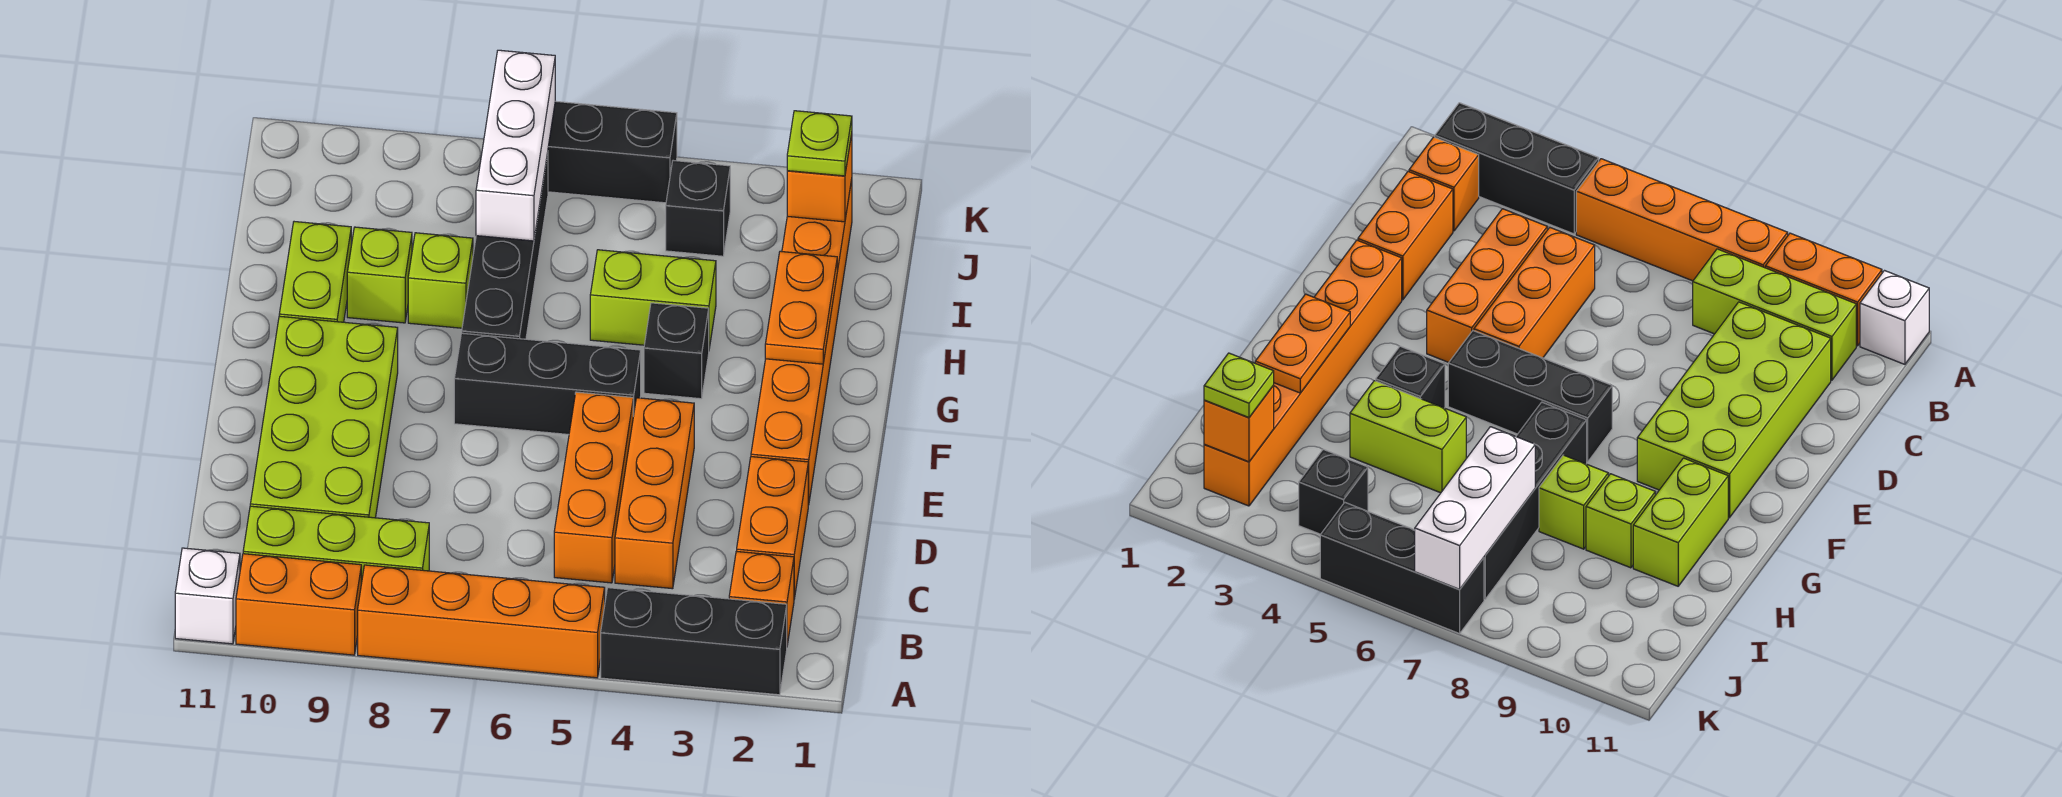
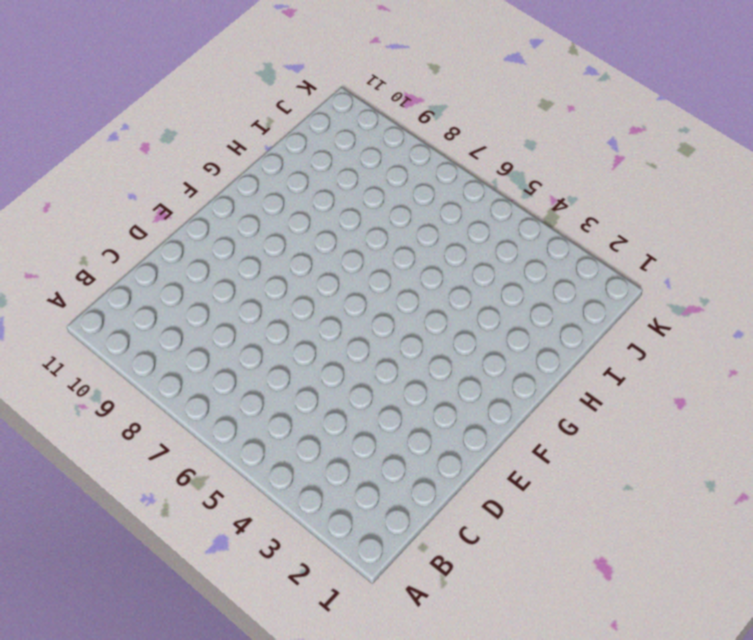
none -> black 1x3 brick [601,588,787,695]
none -> orange 1x4 brick [358,565,605,678]
none -> orange 1x2 brick [236,554,361,655]

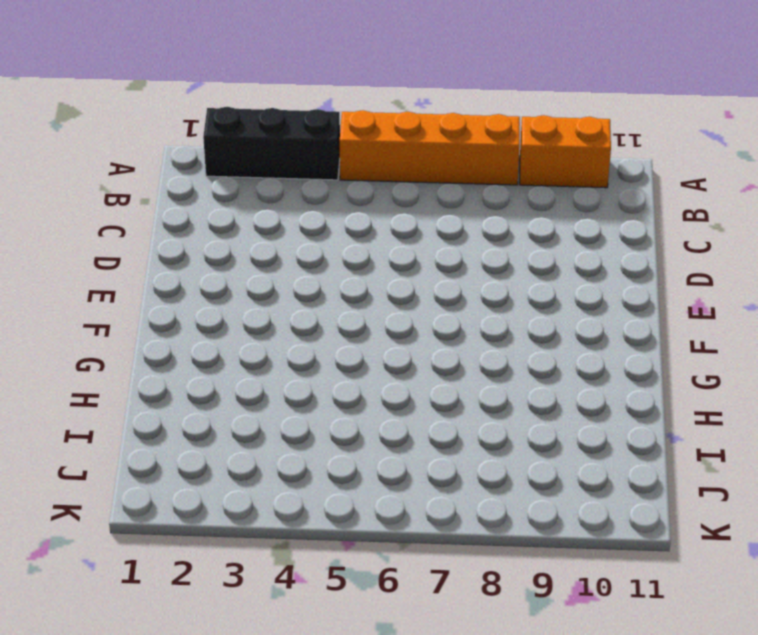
none -> white 1x1 brick [175,548,240,644]
none -> orange 1x1 brick [729,551,794,645]
none -> lime 1x3 brick [243,506,429,584]

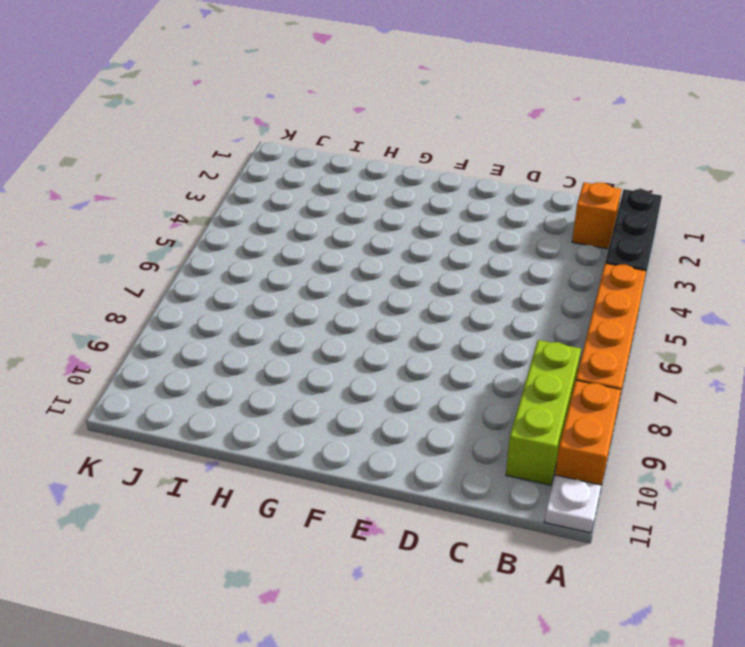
white 1x1 plate [544,475,601,533] -> white 1x1 brick [175,548,240,644]
none -> orange 1x2 brick [737,457,808,599]
none -> orange 1x3 brick [615,398,694,589]
none -> orange 1x3 brick [554,392,633,583]

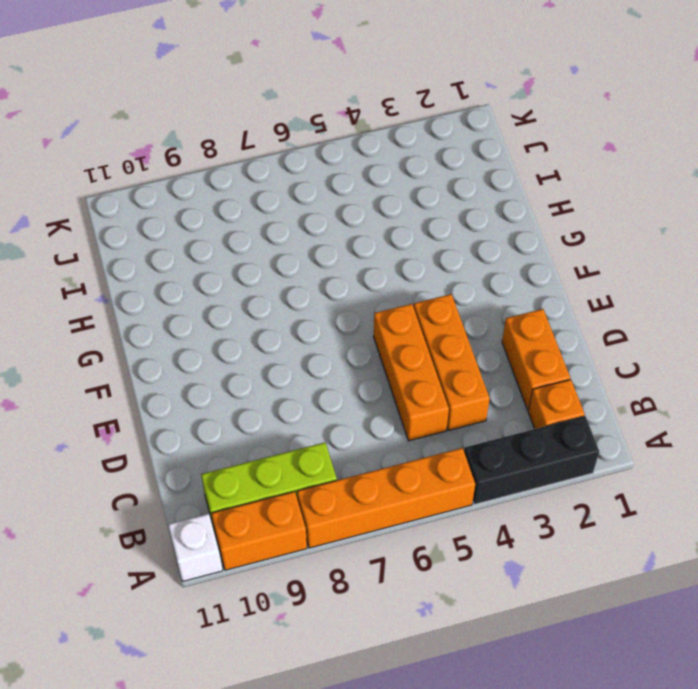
none -> lime 2x4 brick [250,316,398,518]
none -> orange 1x6 brick [751,180,852,505]
none -> black 1x3 brick [454,333,641,434]

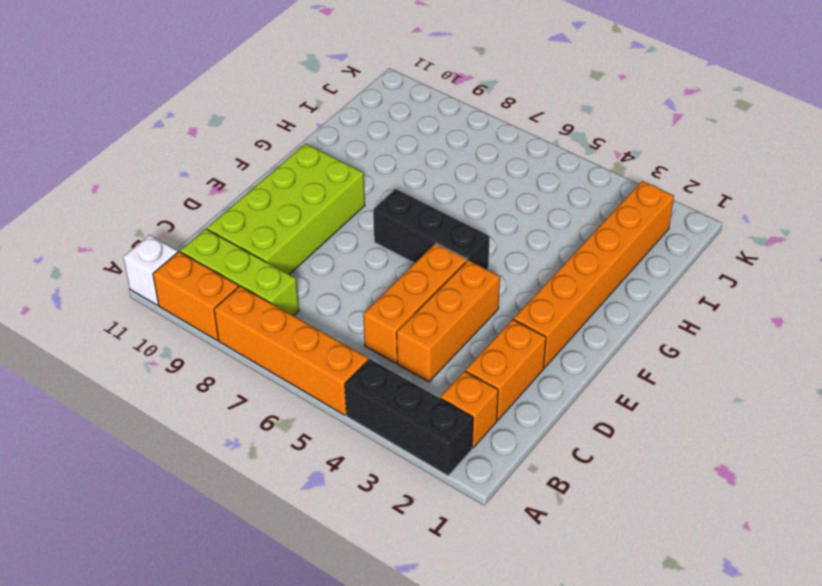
none -> black 1x1 brick [644,303,709,399]
none -> black 1x4 brick [462,153,548,339]
none -> lime 1x2 brick [279,222,351,322]

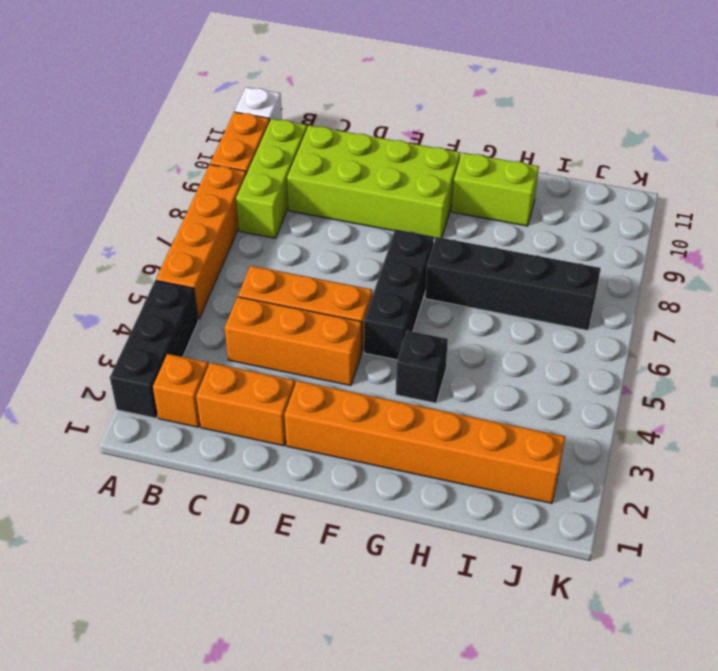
none -> lime 1x2 brick [590,250,716,348]
none -> lime 1x1 brick [408,233,473,328]
none -> lime 1x1 brick [347,227,412,323]

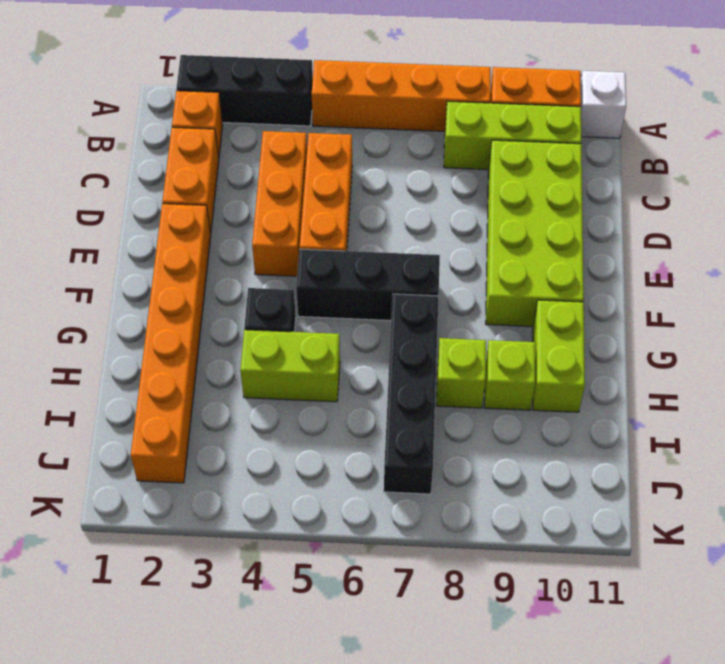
none -> black 1x1 brick [666,161,730,256]
none -> black 1x3 brick [548,101,677,203]
none -> orange 1x2 plate [765,251,837,364]

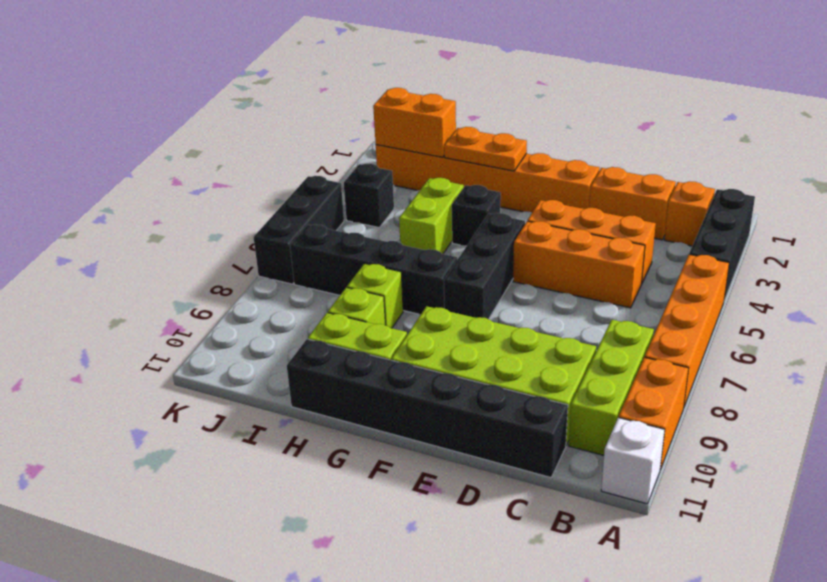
black 1x6 brick [287,339,568,477] -> none
orange 1x2 brick [373,88,456,157] -> orange 1x1 brick [787,134,852,222]
none -> white 1x3 brick [476,50,555,241]
none -> lime 1x1 plate [787,111,852,176]

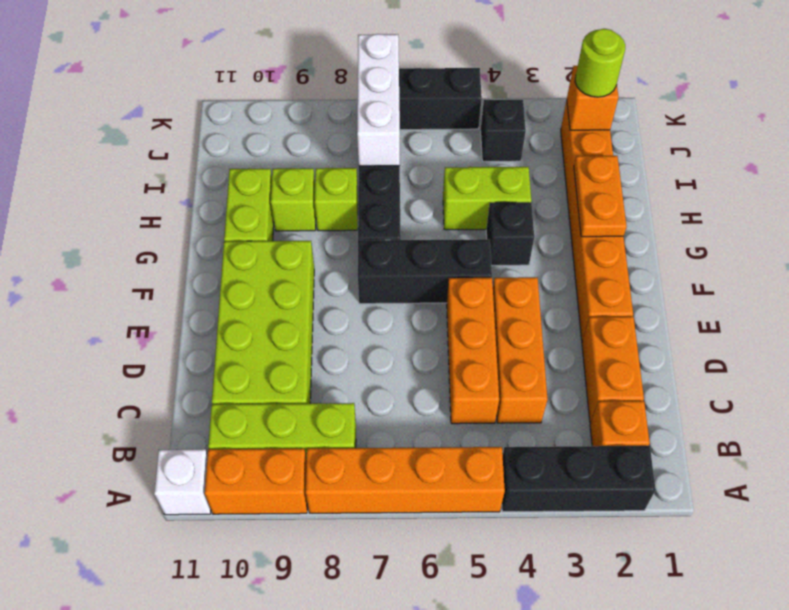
lime 1x1 round brick [575,29,625,97] -> lime 1x1 plate [787,111,852,176]

